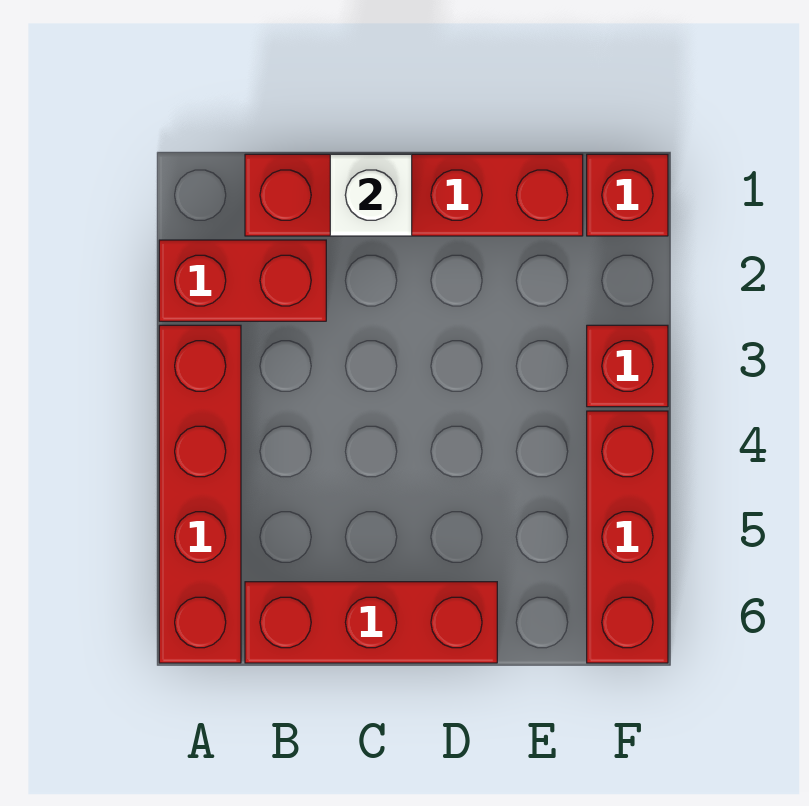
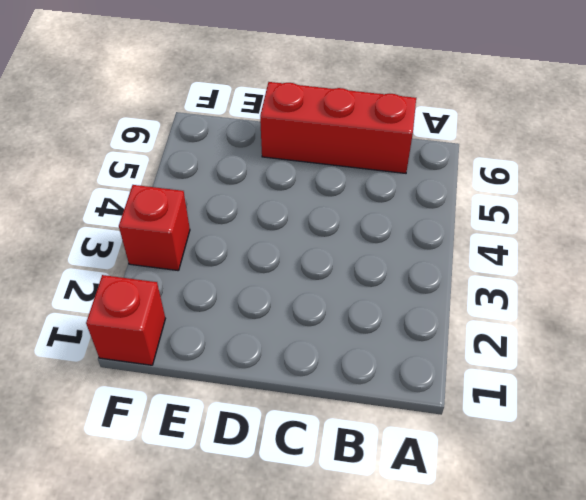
none -> red 1x2 brick [159,240,326,321]
none -> red 1x4 brick [159,325,241,663]

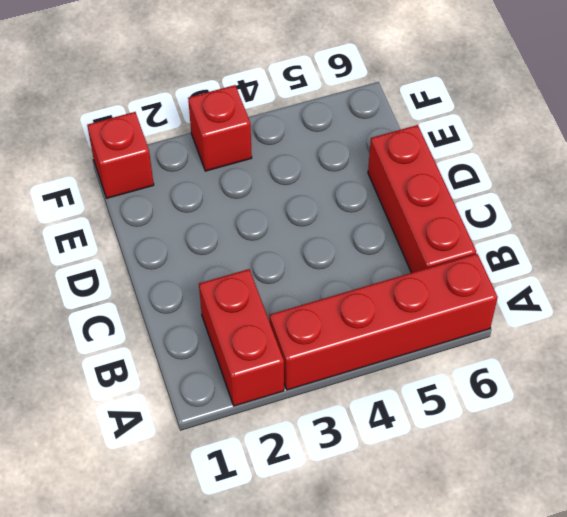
none -> red 1x4 brick [245,154,583,236]
none -> red 1x3 brick [587,411,668,663]

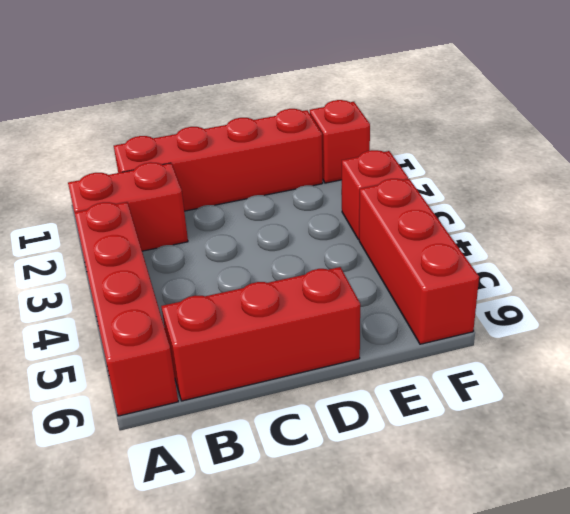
none -> white 1x1 brick [330,154,412,236]

